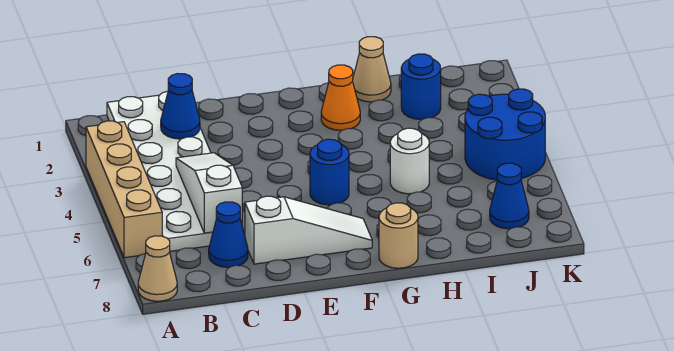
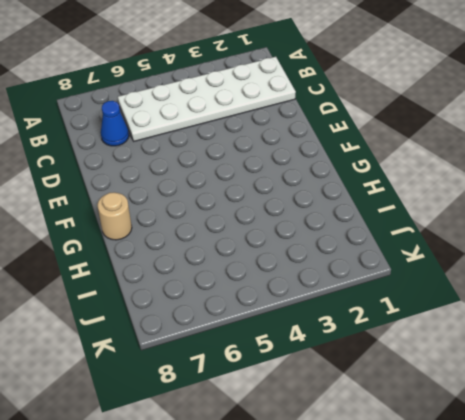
none -> tan 1x4 brick [86,121,162,258]
none -> tan 1x1 cone [138,236,177,301]
none -> white 1x3 slope [245,196,372,264]

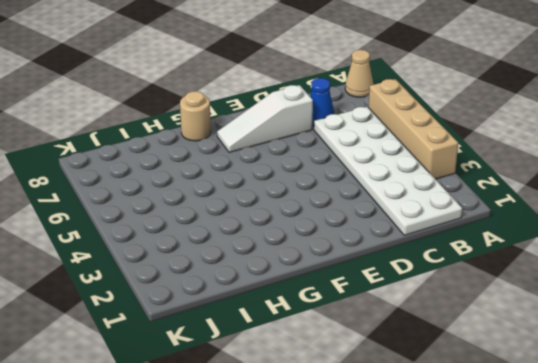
none -> blue 1x1 round brick [310,139,349,205]
none -> orange 1x1 cone [321,65,360,130]
none -> tan 1x1 cone [353,37,391,102]

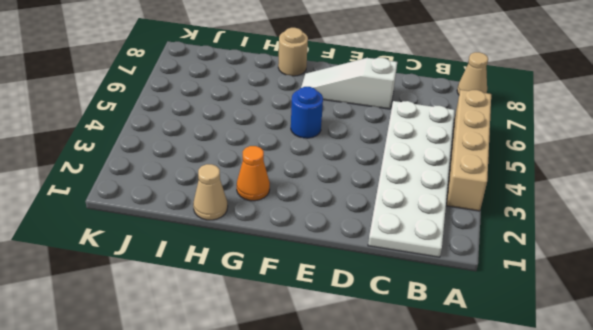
none -> blue 1x1 cone [209,202,248,267]
none -> white 1x1 round brick [390,128,429,194]
none -> blue 1x1 round brick [401,54,441,119]

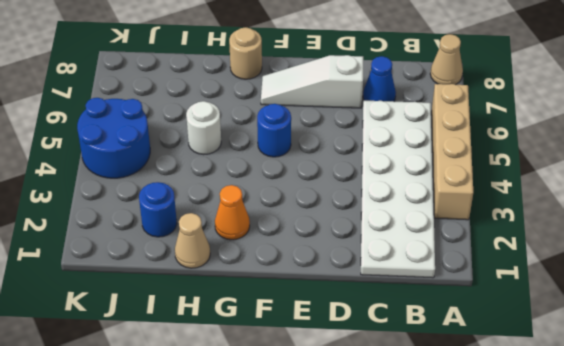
none -> blue 1x1 cone [490,163,529,229]
none -> blue 1x1 cone [161,74,200,139]
none -> white 1x3 slope [176,153,242,233]

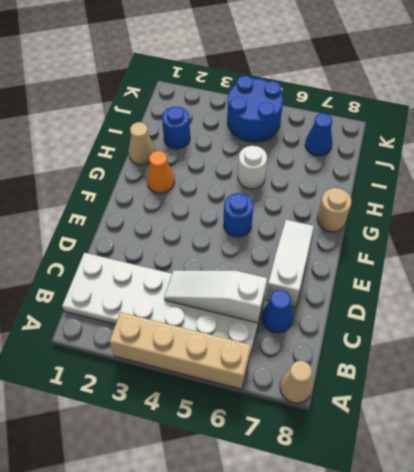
none -> blue 1x1 cone [161,74,200,139]

